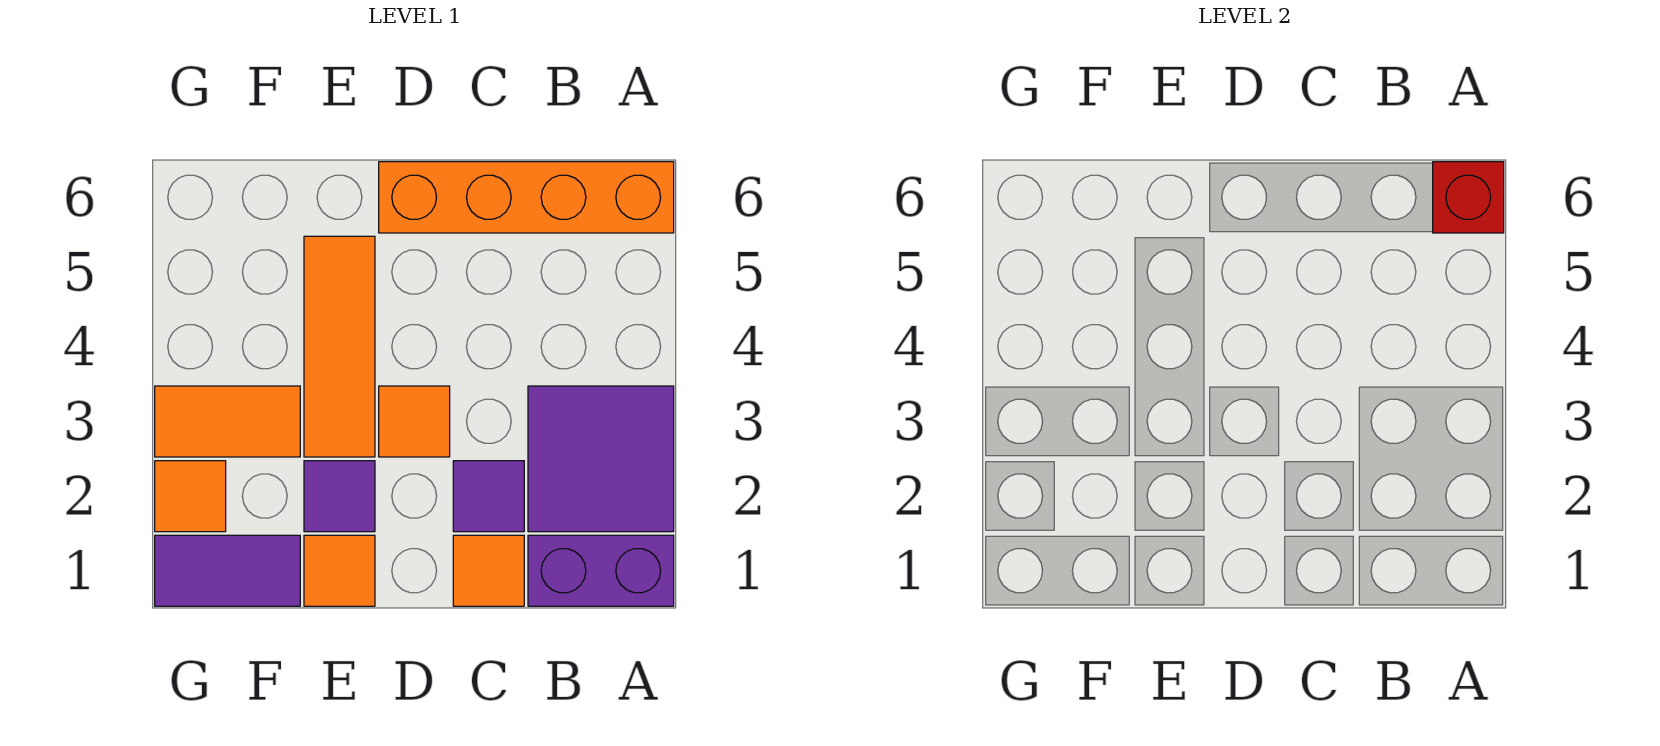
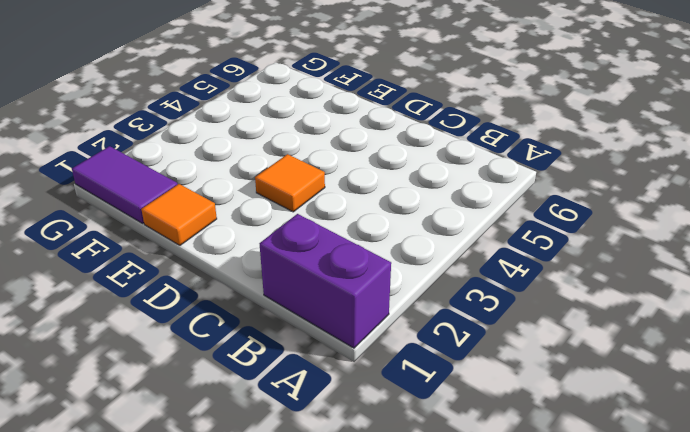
none -> purple 2x2 tile [528,386,674,532]
none -> orange 1x4 brick [379,162,674,233]
none -> orange 1x1 tile [453,535,524,606]

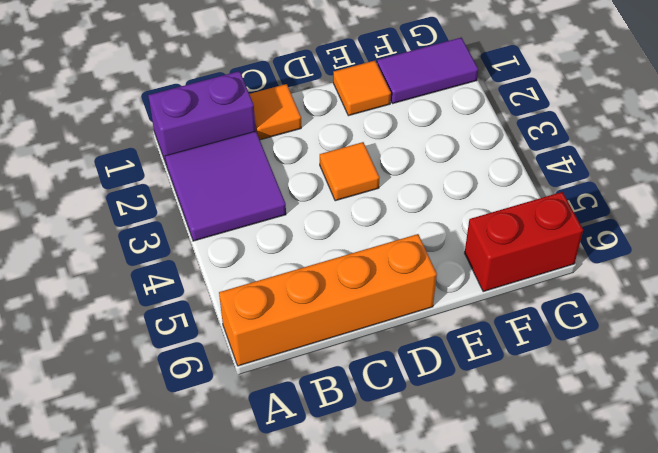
red 1x2 brick [465,192,583,292] -> none
none -> purple 1x1 tile [453,461,524,532]
none -> purple 1x1 tile [304,461,375,532]
none -> orange 1x3 tile [304,236,375,457]

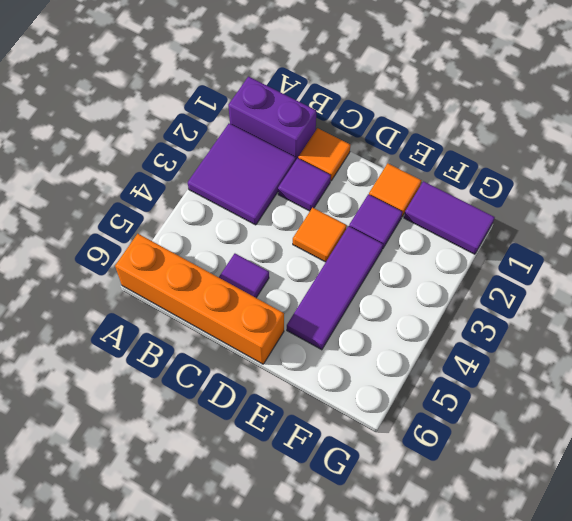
purple 1x1 tile [219,254,269,298] -> none
purple 1x3 tile [287,226,383,350] -> orange 1x3 tile [304,236,375,457]
none -> orange 1x2 tile [155,386,300,457]
none -> orange 1x1 tile [155,461,226,532]
none -> red 1x1 brick [1433,162,1504,233]

